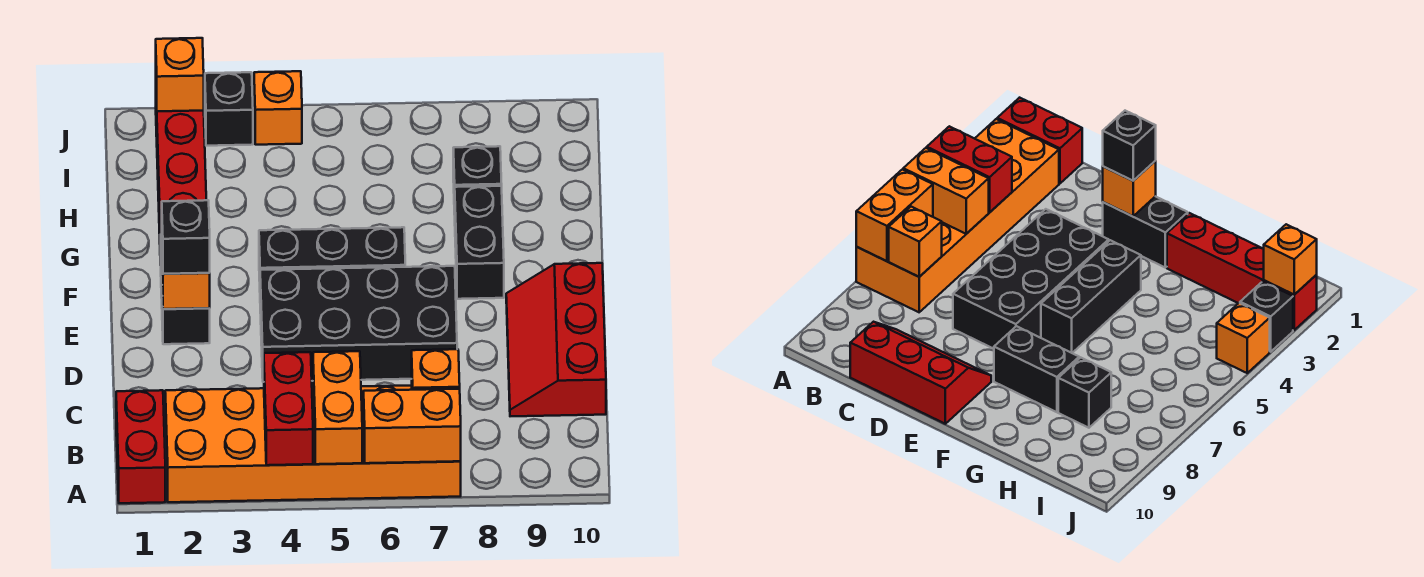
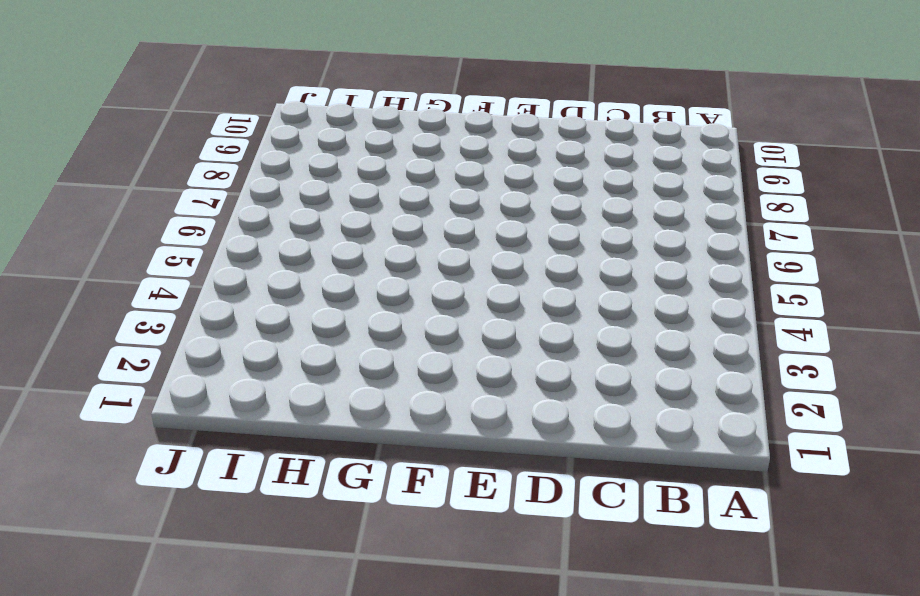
none -> red 1x2 brick [116,390,165,503]
none -> orange 2x6 brick [165,385,461,502]
none -> red 2x3 slope [506,263,606,416]

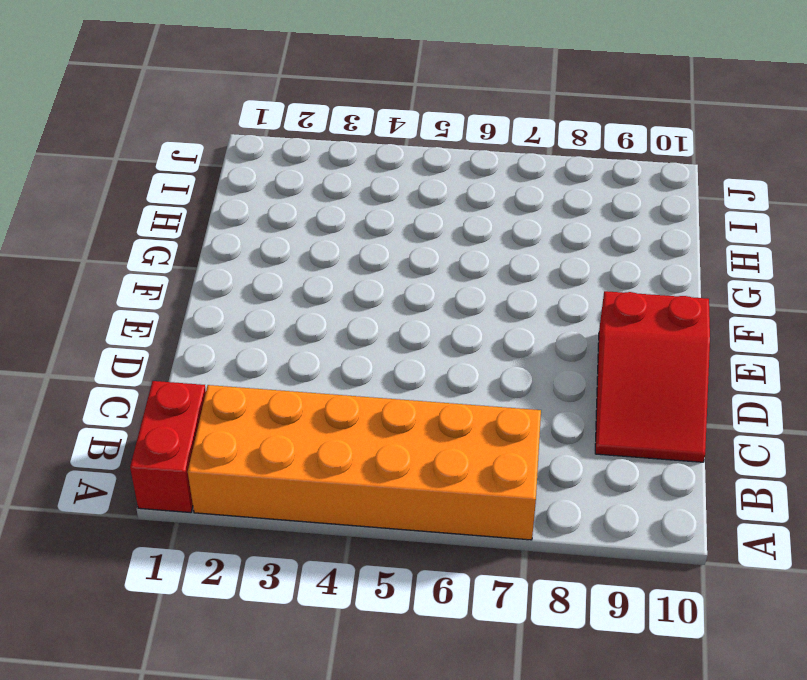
red 2x3 slope [595,291,710,462] -> red 2x3 slope turned to [506,263,606,416]
none -> black 2x4 brick [260,266,457,382]
none -> black 1x2 brick [161,232,210,344]
none -> black 1x3 brick [259,227,405,281]

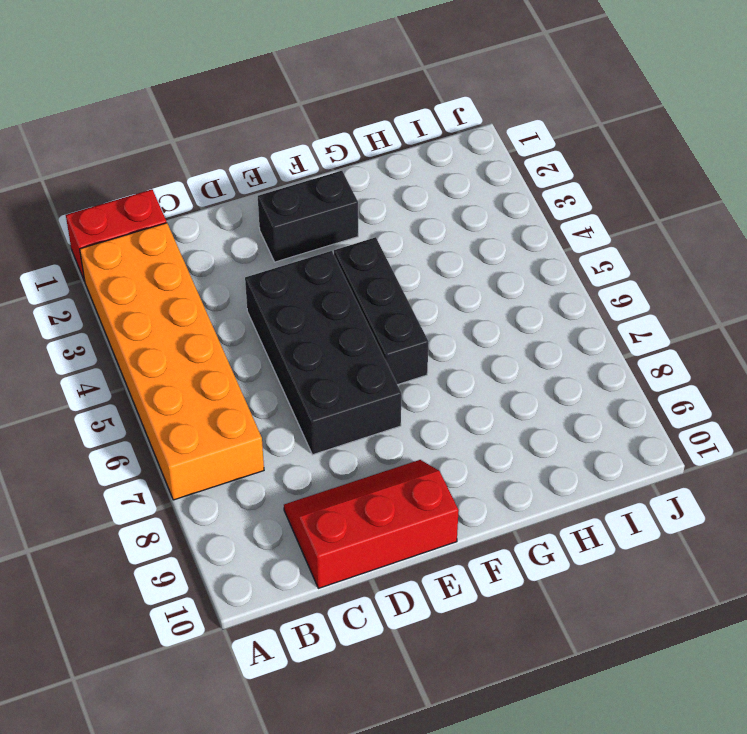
none -> black 1x2 brick [455,186,504,299]
none -> red 1x4 brick [156,101,206,265]
none -> black 1x1 brick [453,146,502,215]

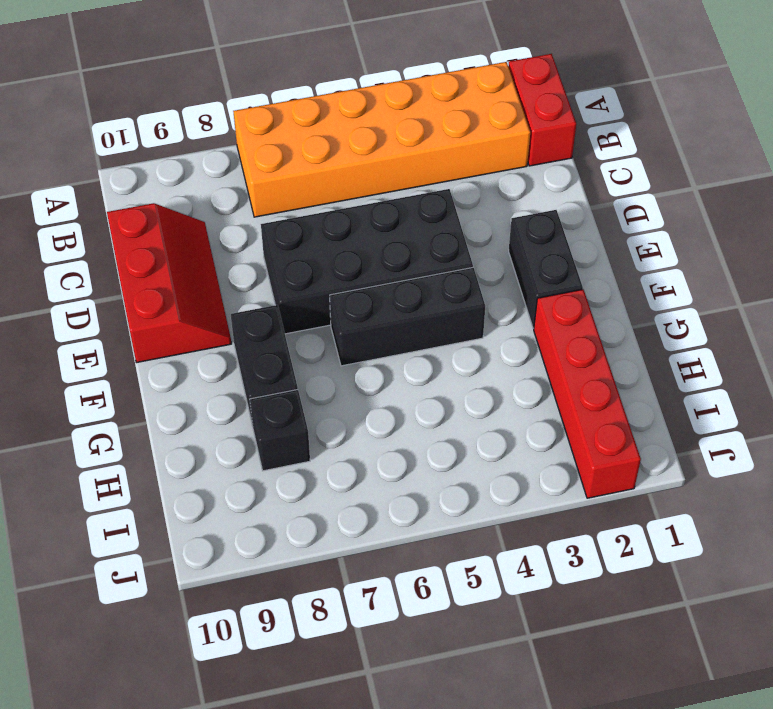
none -> black 1x1 brick [205,72,253,146]
none -> orange 1x1 brick [254,71,302,145]
none -> red 1x2 brick [264,352,313,465]

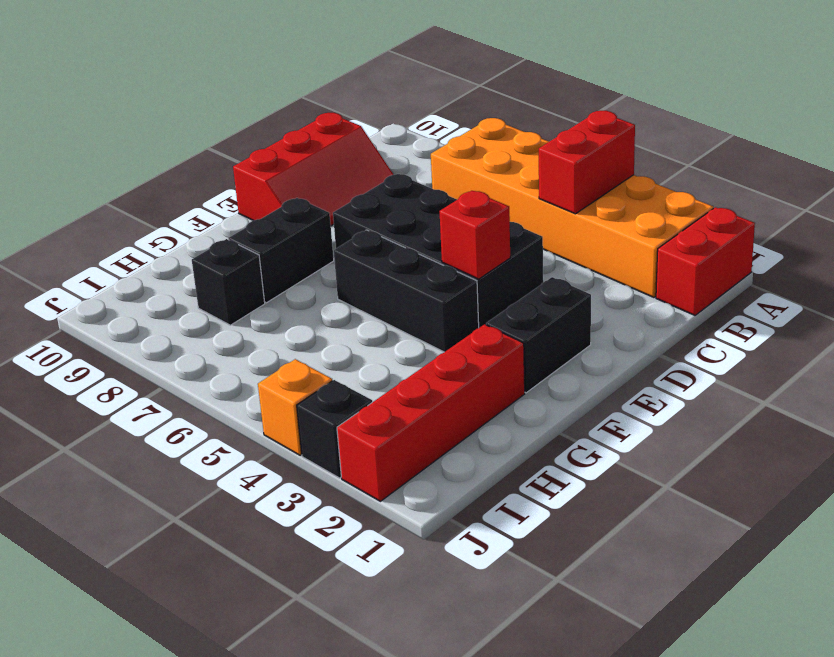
red 1x1 brick [439,191,510,279] -> none
none -> orange 1x2 brick [313,351,362,464]
none -> orange 1x2 brick [364,389,461,463]
none -> orange 1x1 brick [412,349,460,390]

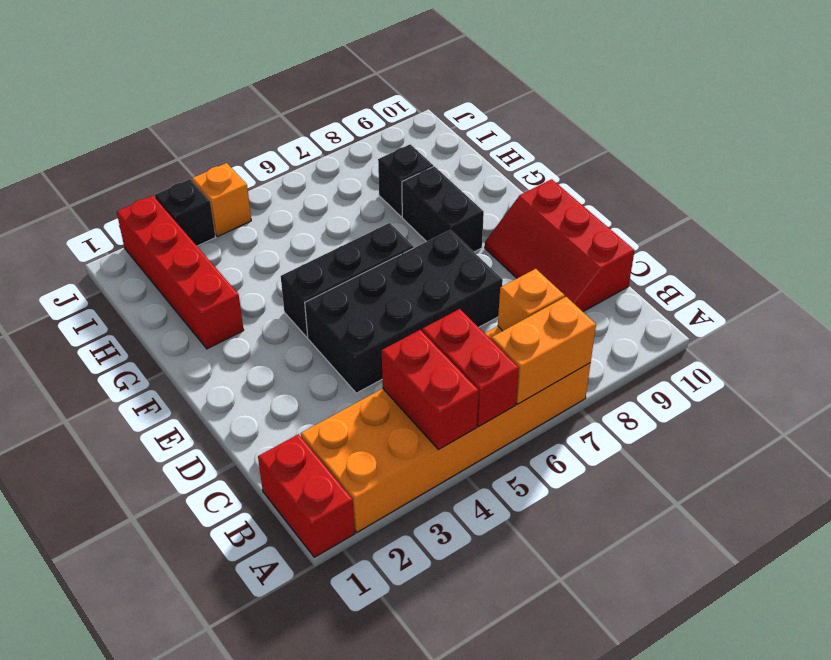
red 1x2 brick [422,309,519,426] -> orange 1x2 brick [313,351,362,464]
none -> black 1x2 brick [161,232,210,344]
none -> orange 1x1 brick [162,261,210,309]
none -> orange 1x1 brick [156,38,204,111]

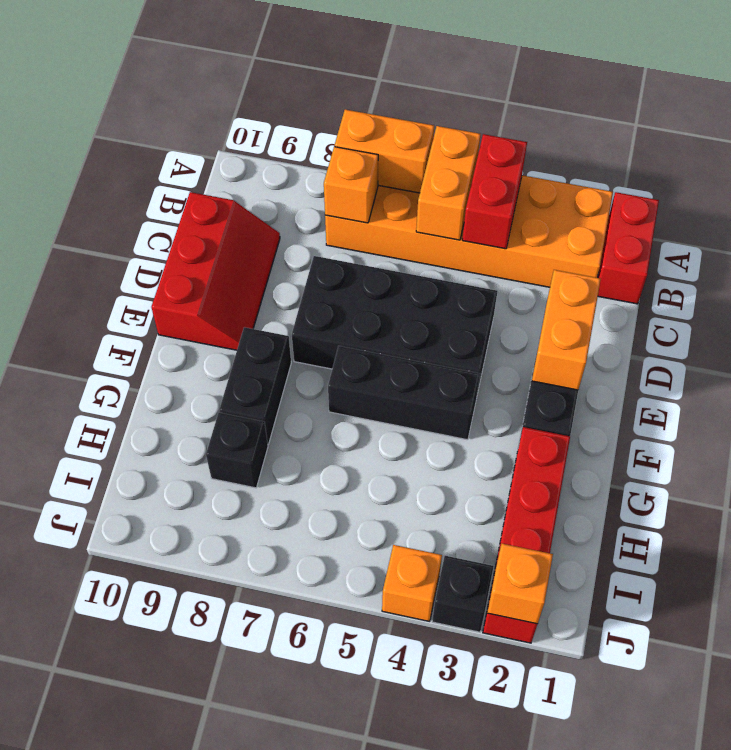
orange 1x2 brick [532,270,601,390] -> orange 1x1 brick [162,261,210,309]
none -> black 1x1 brick [162,200,210,274]

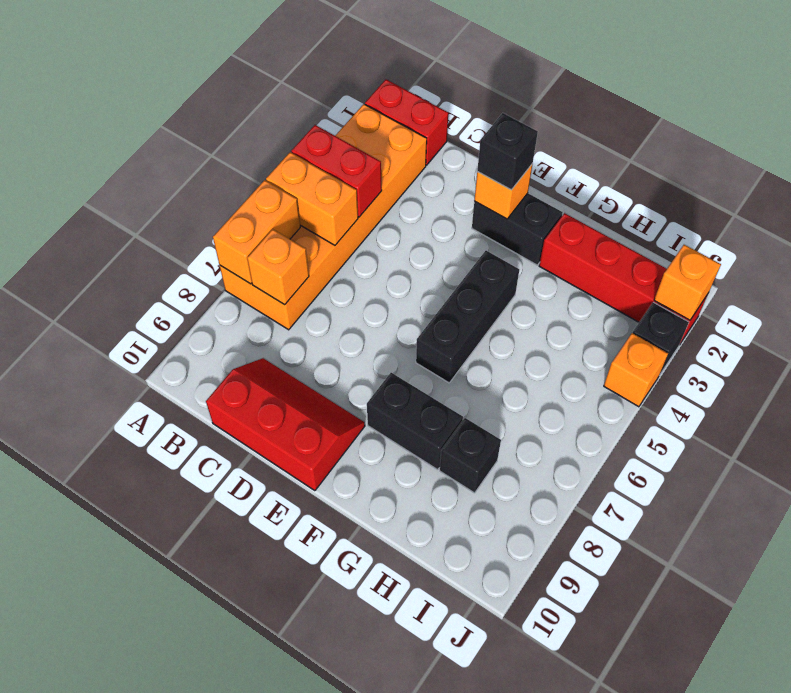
none -> black 2x4 brick [260,266,457,382]

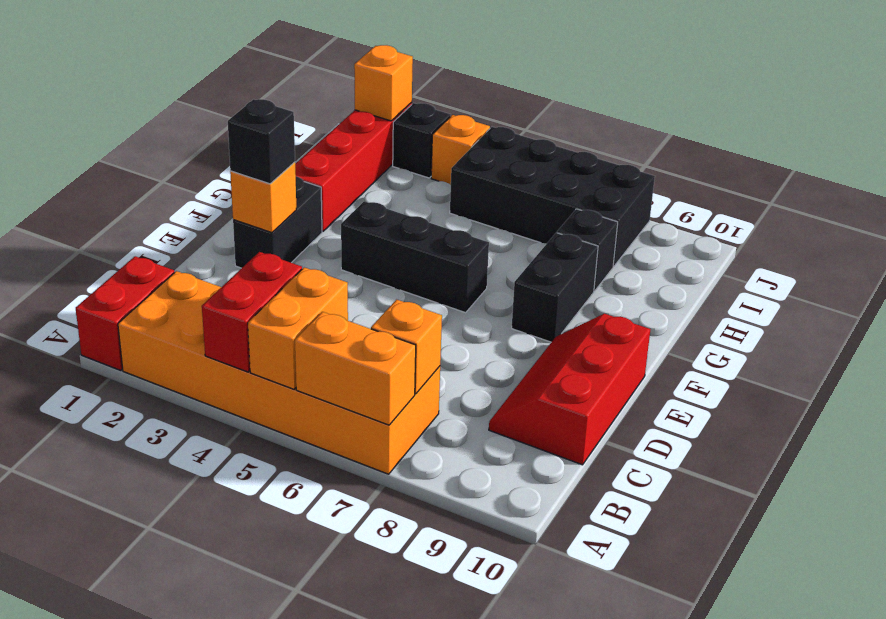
black 2x4 brick [450,127,655,266] -> black 2x4 brick moved to [260,266,457,382]

